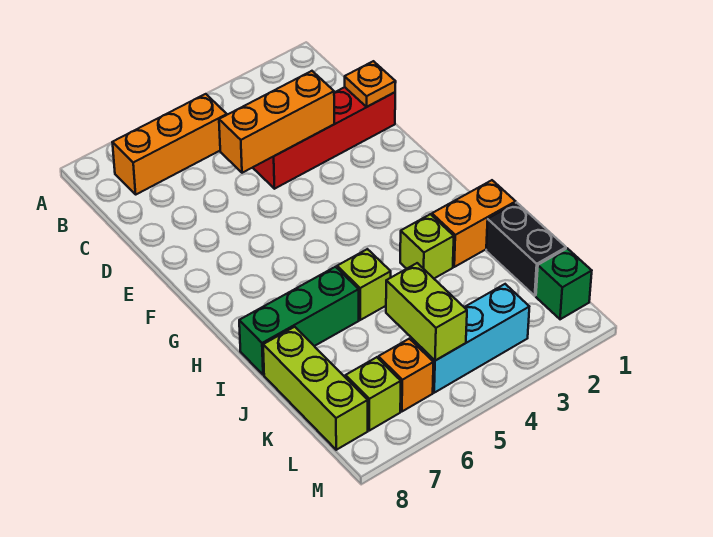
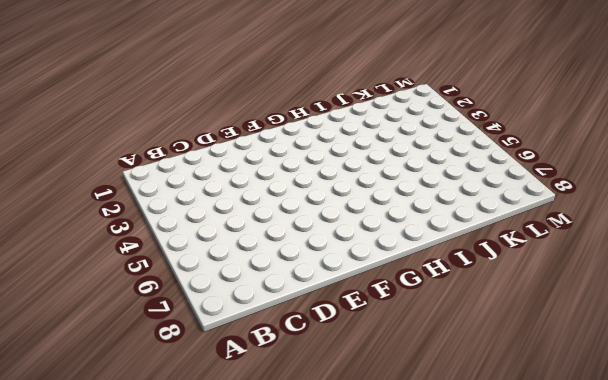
none -> orange 1x3 brick [112,94,227,194]
none -> red 1x4 brick [253,87,395,189]
none -> orange 1x2 brick [432,180,516,267]

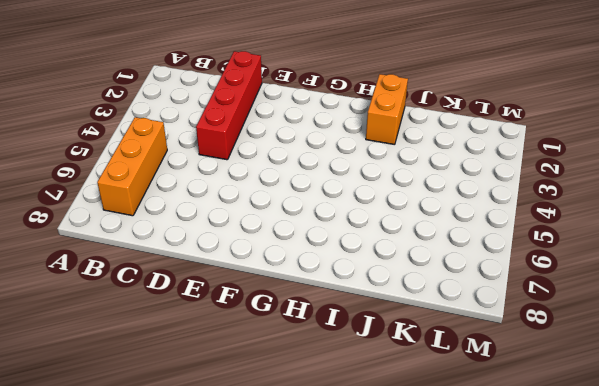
none -> lime 1x1 brick [400,214,454,278]
none -> lime 1x1 brick [337,249,391,320]
none -> green 1x3 brick [239,267,359,375]

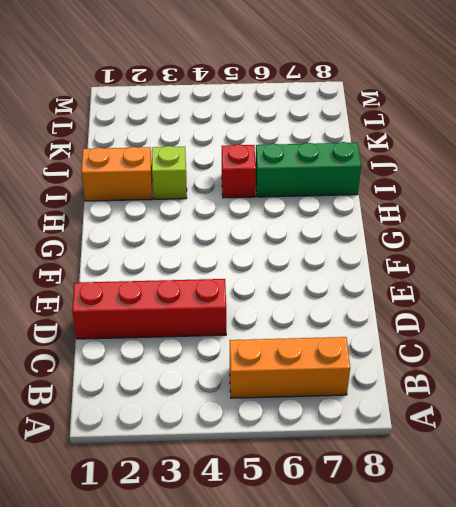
red 1x1 brick [222,144,256,198] -> lime 1x1 brick [337,249,391,320]
none -> black 1x2 brick [486,203,566,296]
none -> lime 1x3 brick [263,327,368,450]
none -> green 1x1 brick [536,248,592,319]

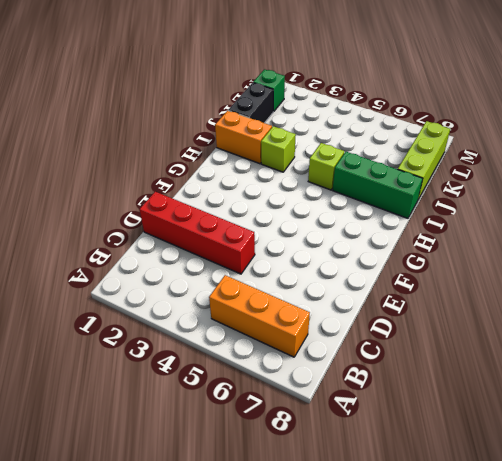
none -> cyan 1x3 brick [411,284,529,393]
none -> orange 1x1 brick [378,339,434,411]
none -> lime 1x1 brick [345,357,401,431]

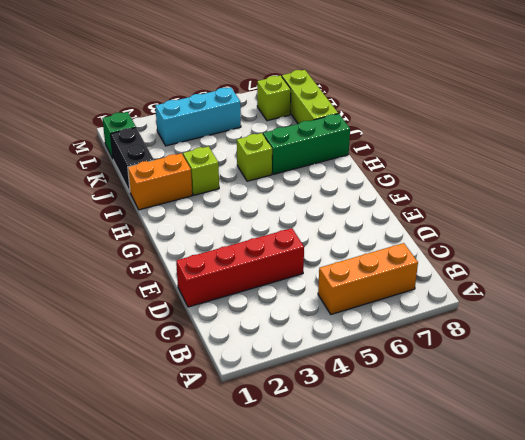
none -> orange 1x1 brick [378,339,434,411]
none -> orange 1x1 plate [345,61,396,107]
none -> orange 1x3 brick [219,71,334,173]

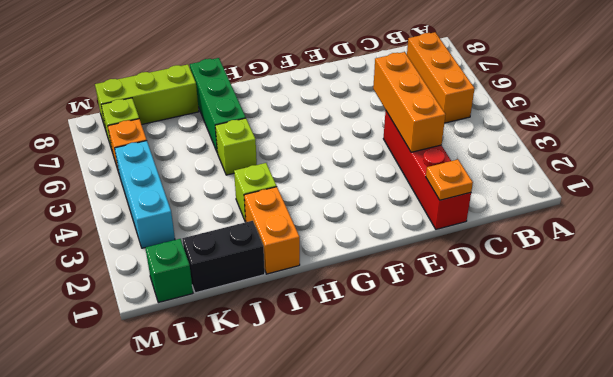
none -> lime 1x2 brick [386,263,467,361]

